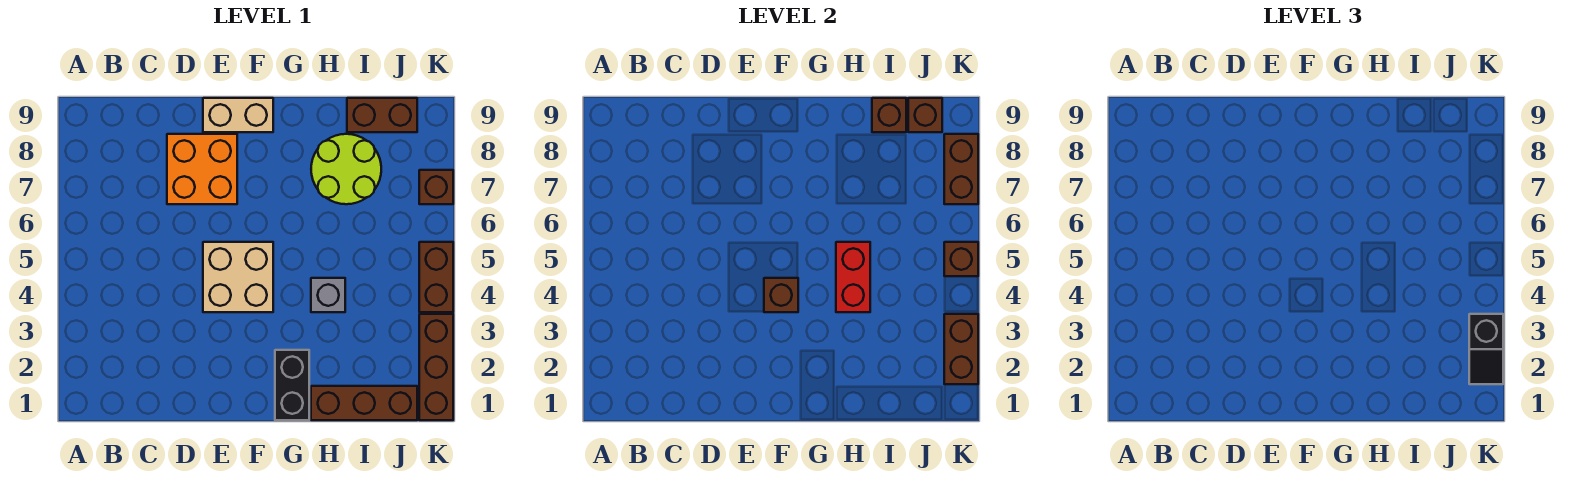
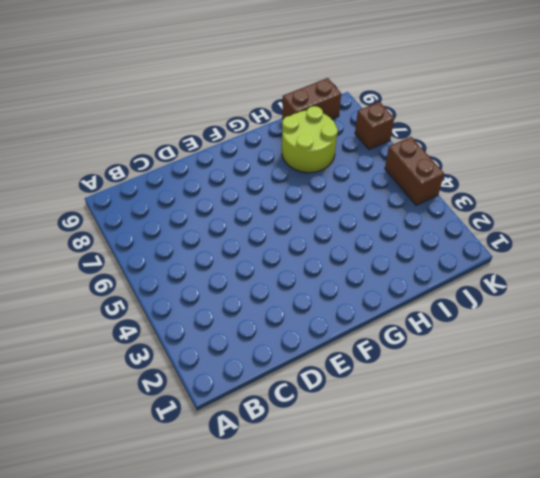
none -> orange 2x2 brick [167,134,237,204]
none -> tan 2x2 brick [203,242,273,312]
none -> tan 1x2 brick [203,98,273,132]

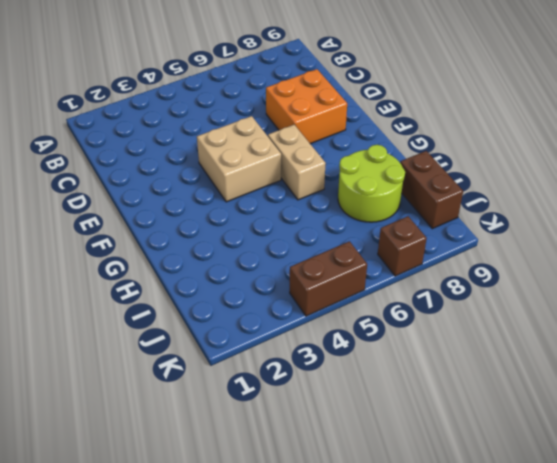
tan 1x2 brick [268,125,326,200] -> tan 1x2 brick moved to [203,98,273,132]
none -> black 1x2 brick [275,350,309,420]
none -> brown 1x3 brick [311,386,417,420]
none -> grey 1x1 brick [311,278,345,312]

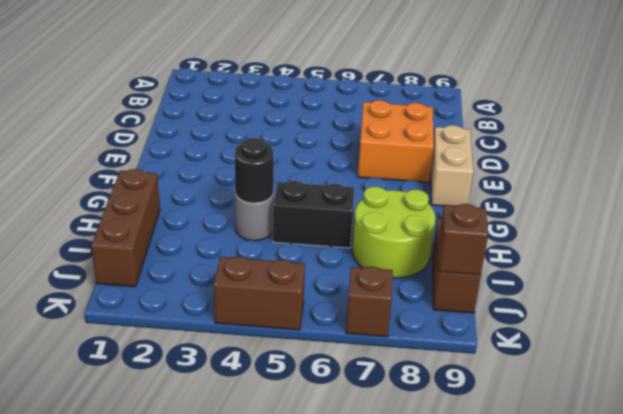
grey 1x1 round brick [235,195,273,241] -> grey 1x1 brick [311,278,345,312]
black 1x1 round brick [234,138,274,203] -> red 1x2 brick [836,242,870,312]
black 1x2 brick [273,181,355,248] -> black 1x2 brick moved to [275,350,309,420]
none -> tan 2x2 brick [203,242,273,312]
none -> brown 1x3 brick [419,314,453,420]
none -> brown 1x1 brick [764,278,798,312]

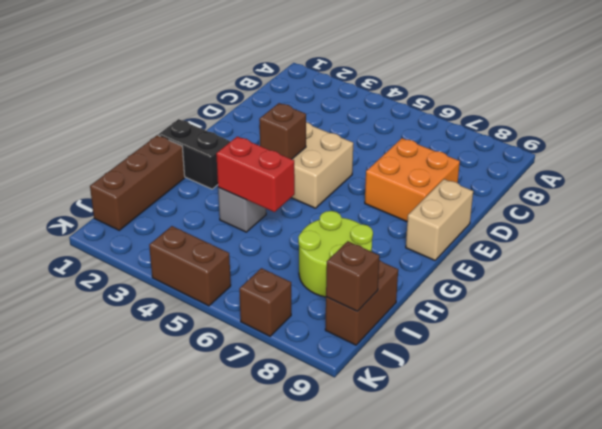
none -> brown 1x3 brick [419,314,453,420]
none -> brown 1x1 brick [872,98,906,132]
none -> brown 1x2 brick [944,314,978,384]

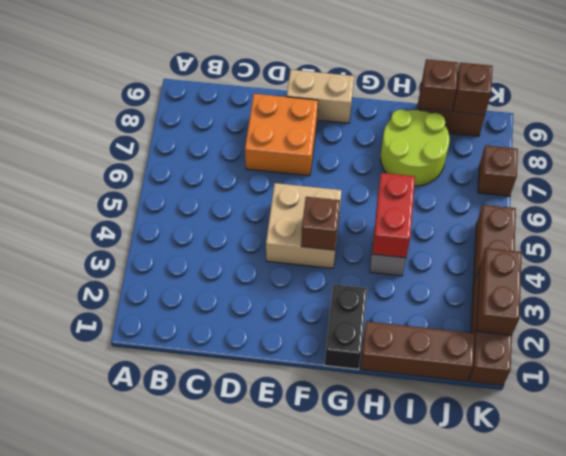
none -> brown 1x1 brick [944,242,978,276]
none -> brown 1x2 brick [944,134,978,204]
none -> black 1x2 slope [1469,314,1503,384]

